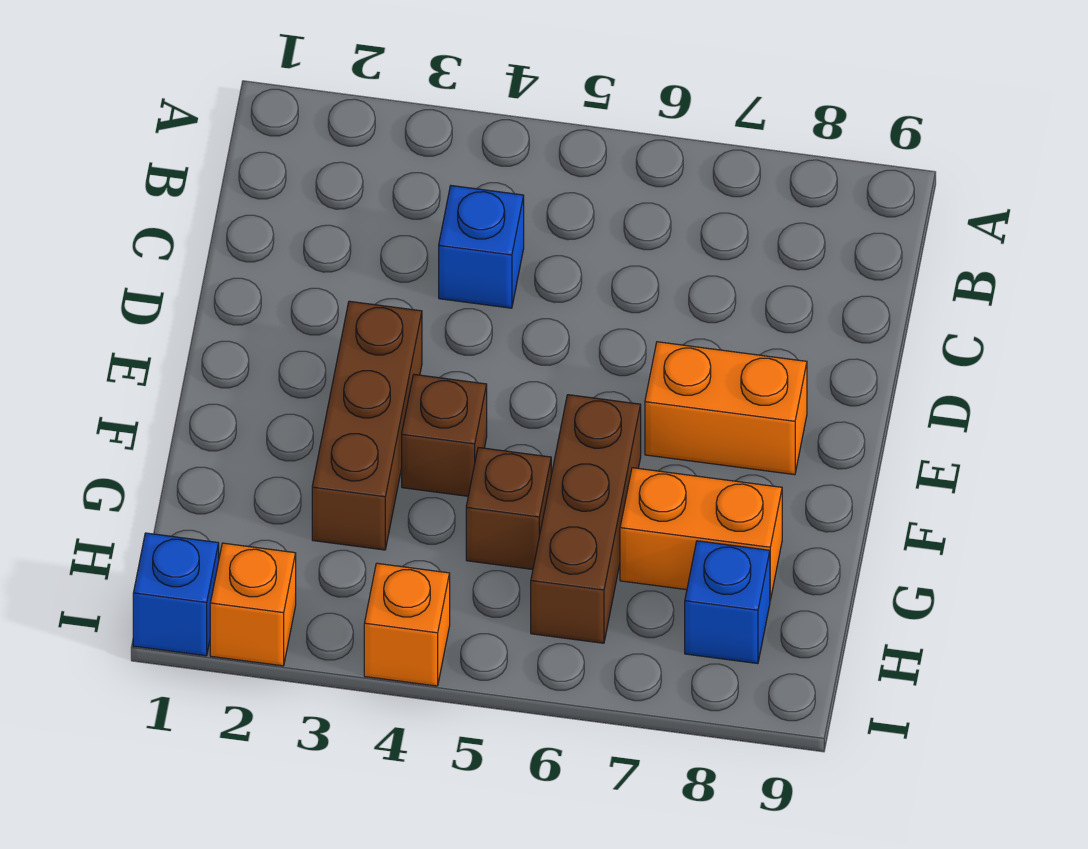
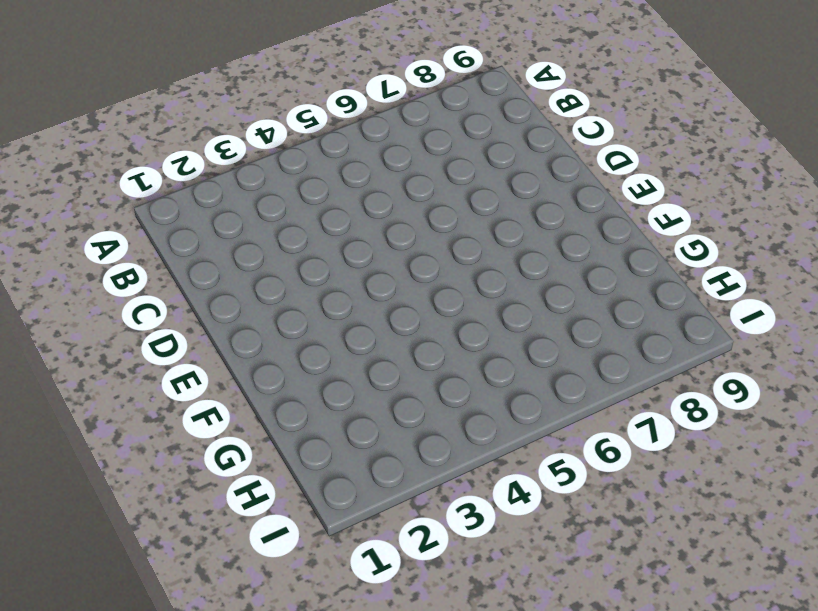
none -> blue 1x1 brick [439,186,524,308]
none -> brown 1x3 brick [312,301,422,550]

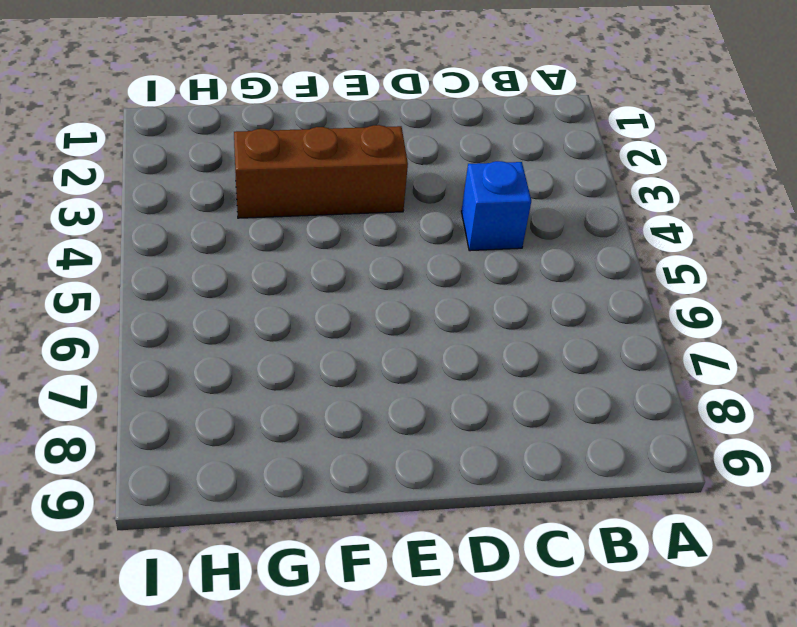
none -> orange 1x2 brick [645,342,807,475]
none -> brown 1x1 brick [402,375,487,496]

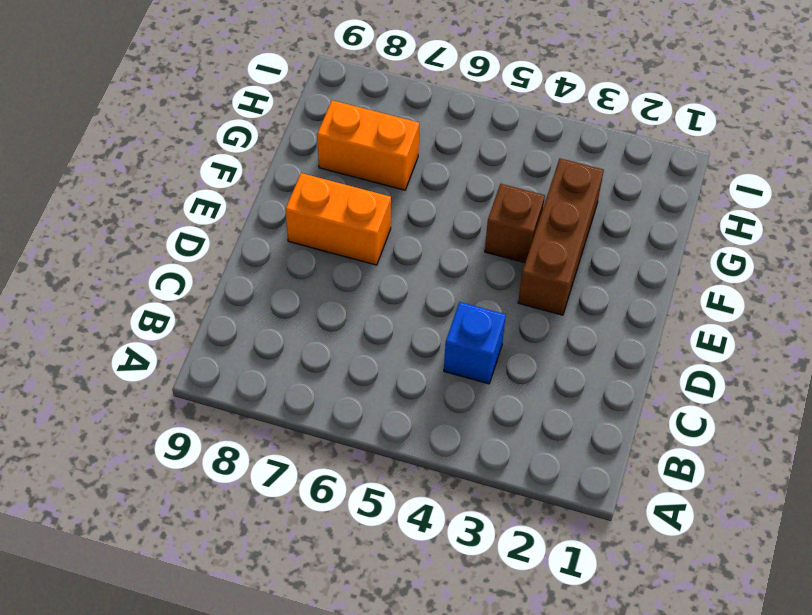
none -> brown 1x3 brick [531,395,641,643]
none -> brown 1x1 brick [466,448,551,569]

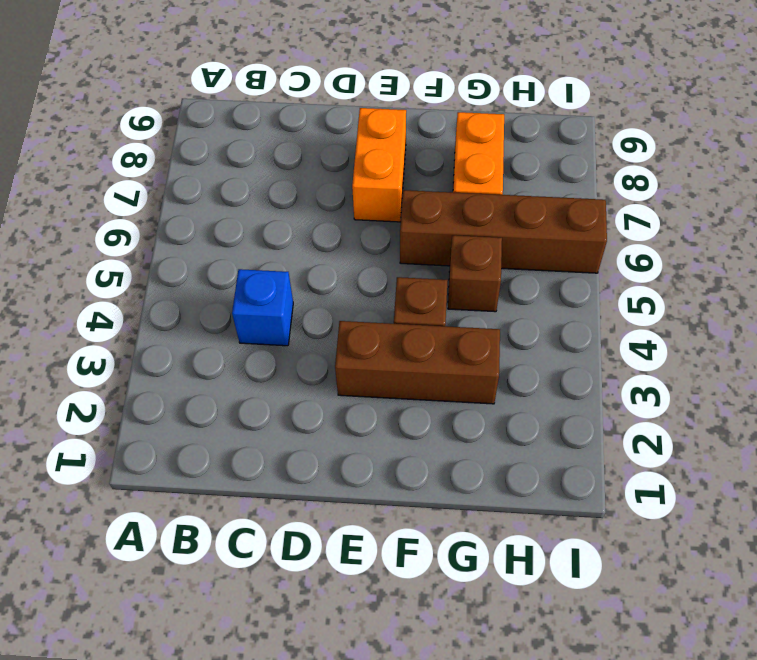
brown 1x4 brick [400,190,607,273] -> brown 1x3 brick [531,395,641,643]
none -> blue 1x1 brick [685,541,770,664]
none -> blue 1x1 brick [133,533,219,656]

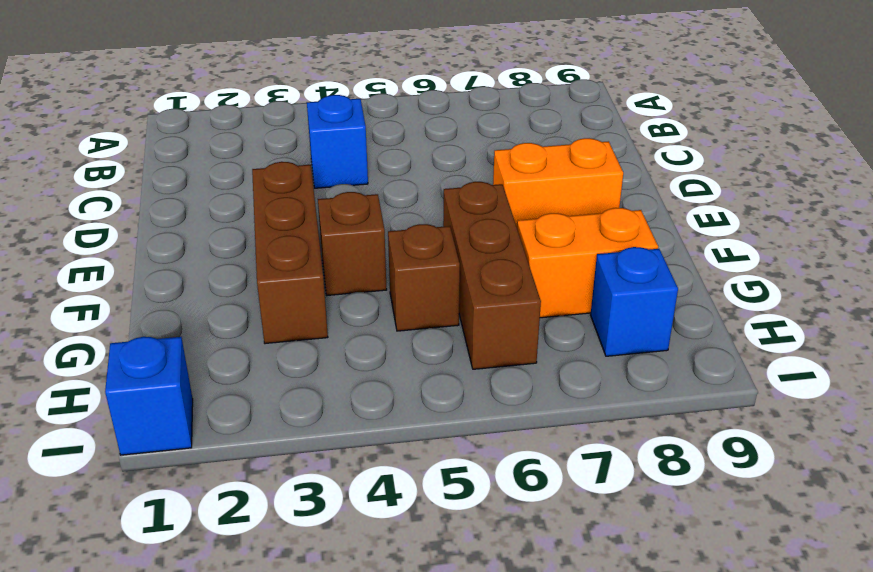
none -> orange 1x1 brick [210,543,296,666]
none -> orange 1x1 brick [364,563,450,686]

